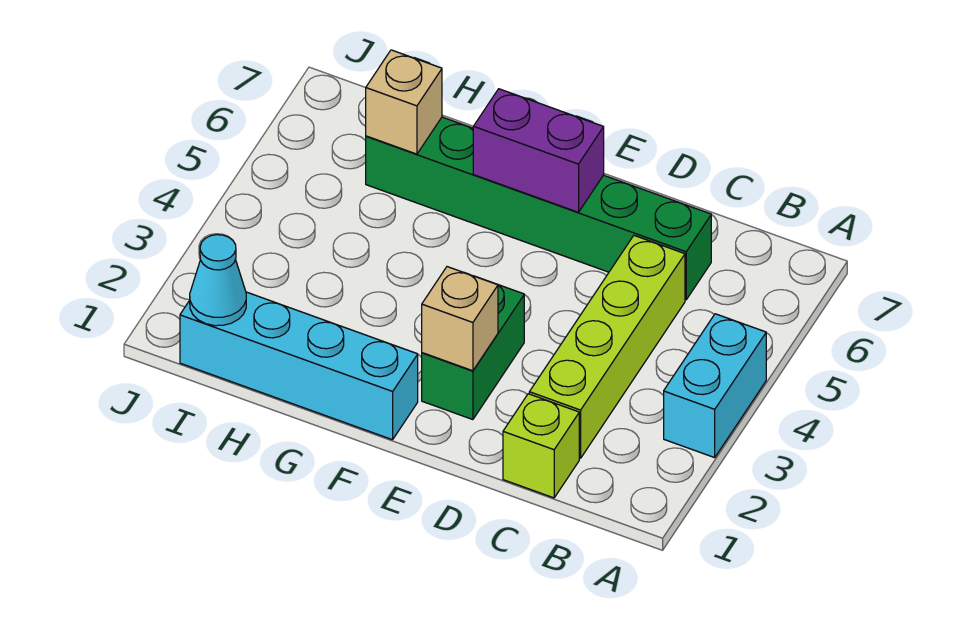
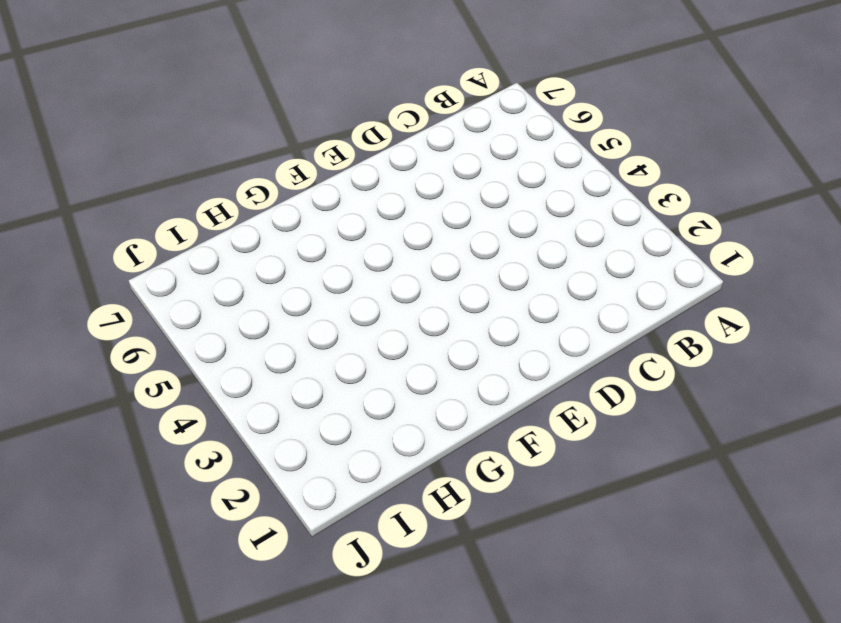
none -> cyan 1x2 brick [664,314,766,458]
none -> lime 1x1 brick [503,394,579,498]

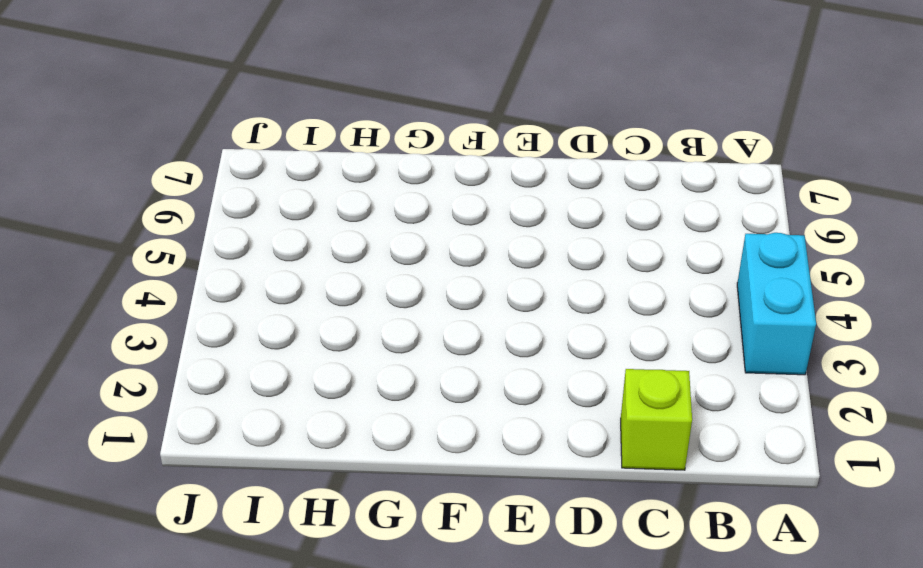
none -> lime 1x4 brick [529,236,685,458]
none -> green 1x6 brick [366,117,711,300]

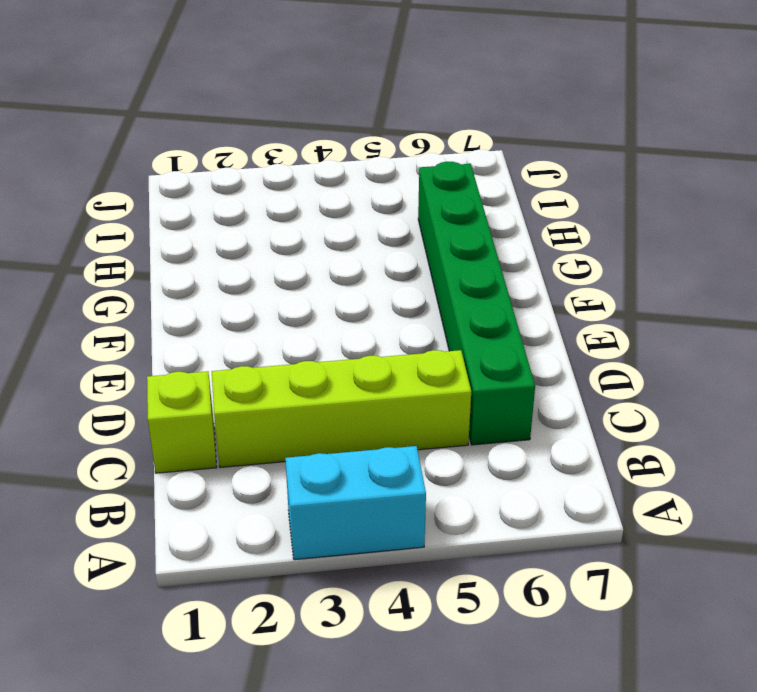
none -> green 1x2 brick [422,279,524,420]
none -> cyan 1x4 brick [180,292,418,440]

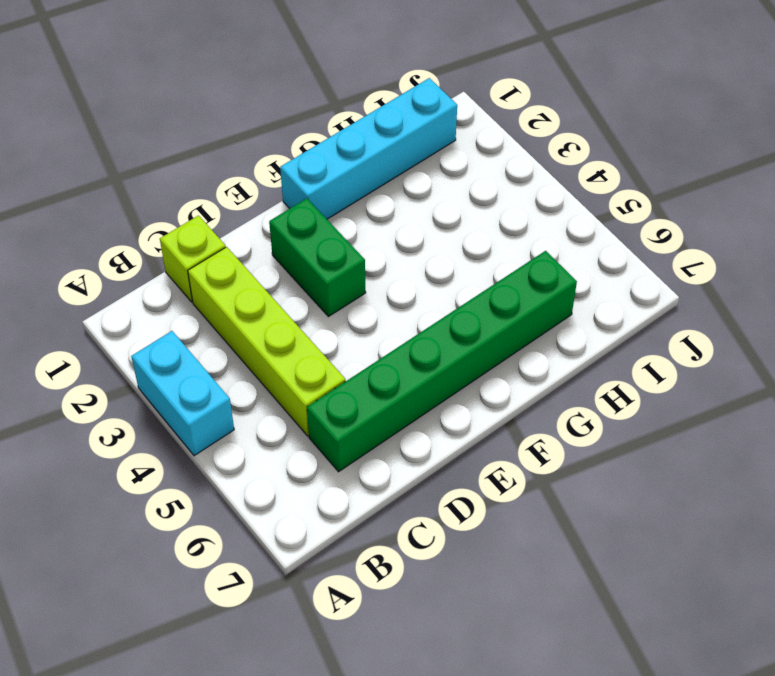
none -> tan 1x1 brick [422,267,498,371]
none -> purple 1x2 brick [473,89,604,212]

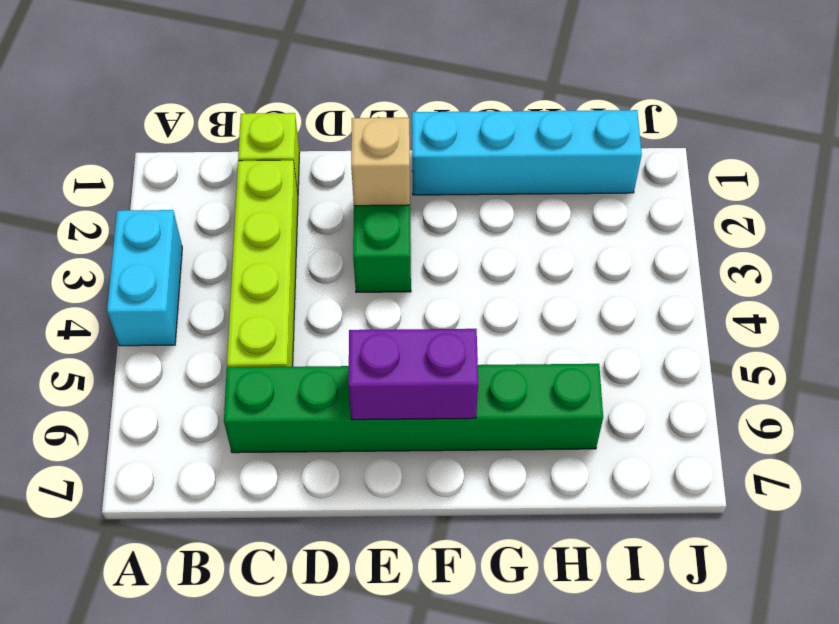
none -> tan 1x1 brick [366,50,442,154]
none -> cyan 1x1 cone [190,235,246,326]

